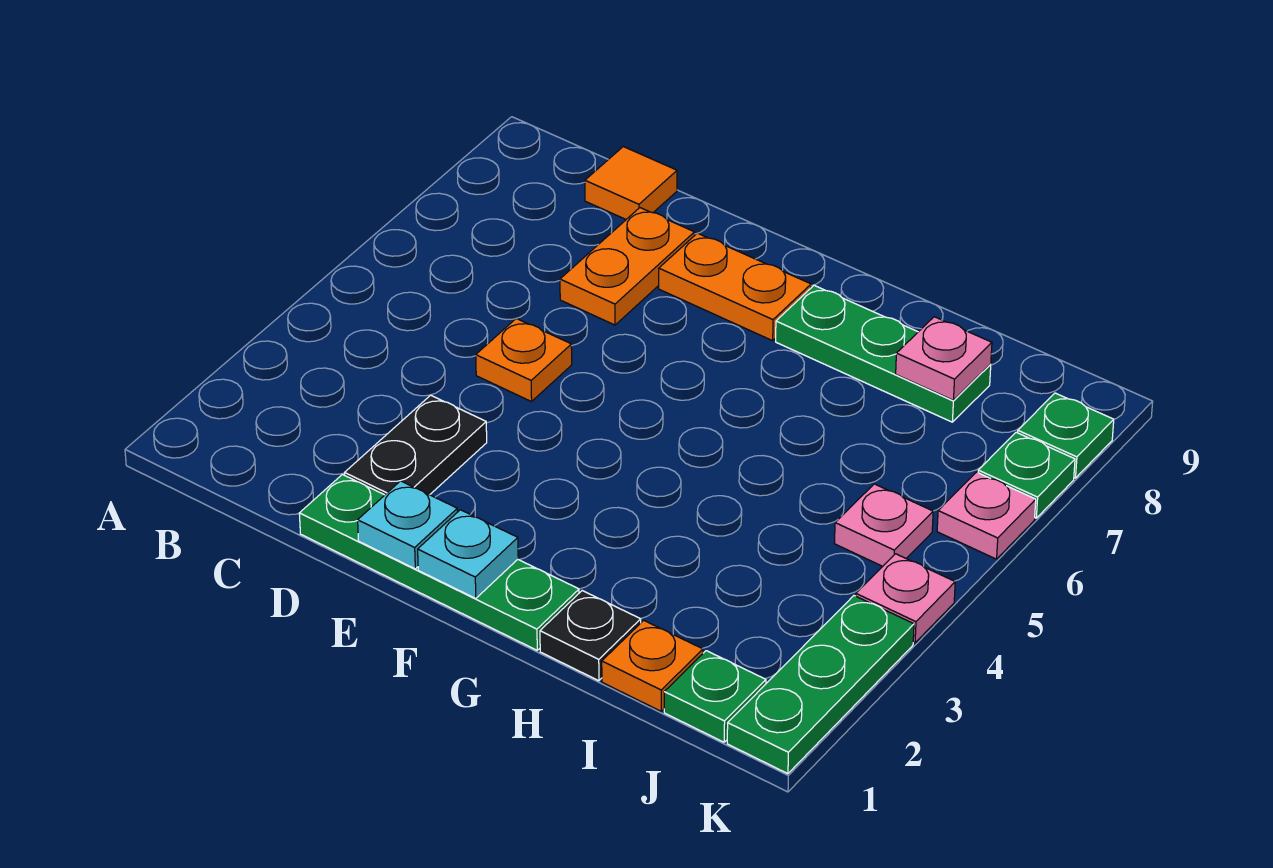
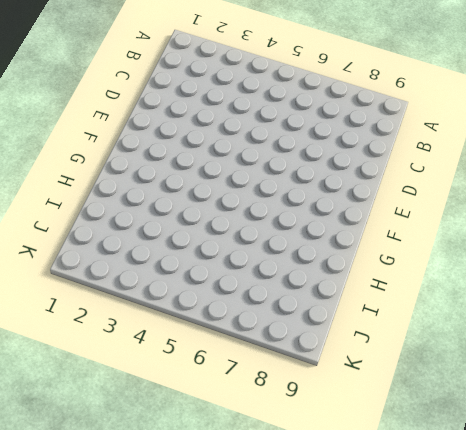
none -> orange 1x1 tile [585,147,677,219]
none -> green 1x4 plate [299,475,579,650]
none -> black 1x2 plate [345,395,487,495]

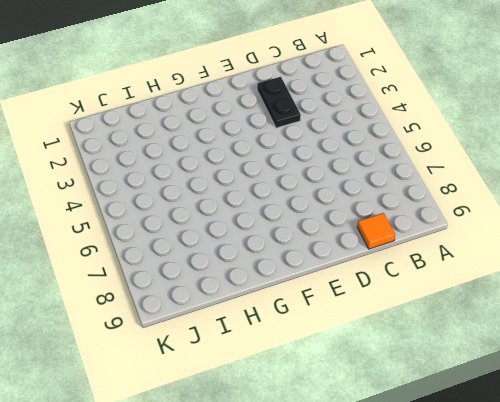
none -> green 1x4 plate [299,475,579,650]
none -> orange 1x1 plate [476,318,572,402]
none -> orange 1x2 plate [560,208,695,325]

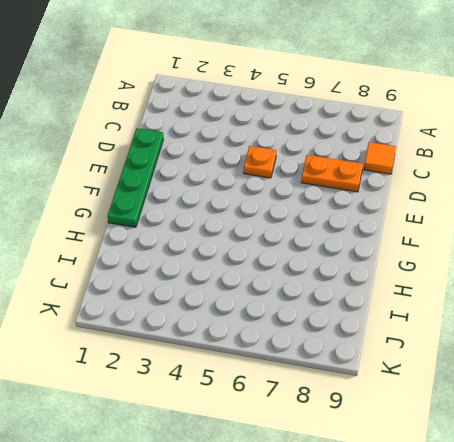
none -> black 1x2 plate [345,395,487,495]
none -> orange 1x2 plate [659,233,811,341]
none -> green 1x3 plate [776,285,991,422]

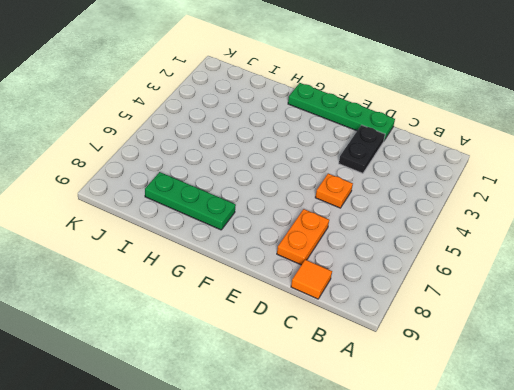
none -> orange 1x2 plate [659,233,811,341]
none -> black 1x1 plate [540,591,641,681]
none -> orange 1x1 plate [602,620,703,711]

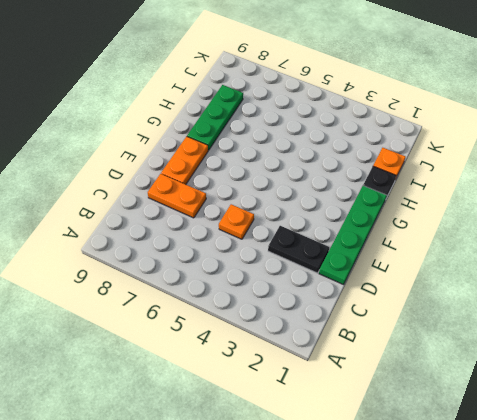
none -> orange 1x1 tile [585,147,677,219]
none -> green 1x1 plate [664,651,766,742]
none -> pink 1x1 plate [834,484,933,566]

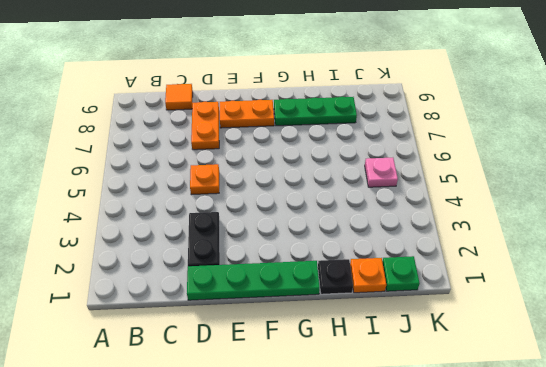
none -> green 1x3 plate [727,596,914,774]
none -> pink 1x1 plate [856,554,955,643]
none -> pink 1x1 plate [937,472,1036,559]

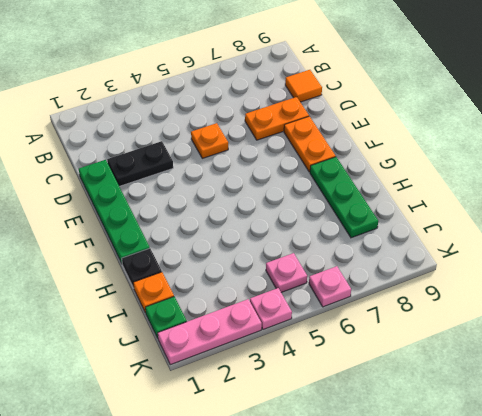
pink 1x3 plate [158,299,262,365] -> green 1x3 plate [727,596,914,774]
none -> green 1x1 plate [978,432,1075,518]
none -> green 1x1 plate [1018,393,1114,478]
none -> cyan 1x1 plate [358,481,457,569]

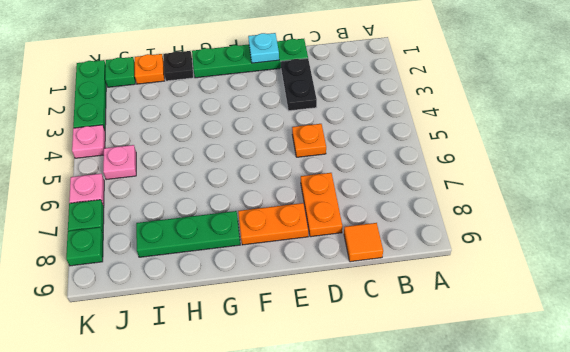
none -> cyan 1x1 plate [418,510,518,598]
none -> pink 1x1 plate [896,317,992,400]

